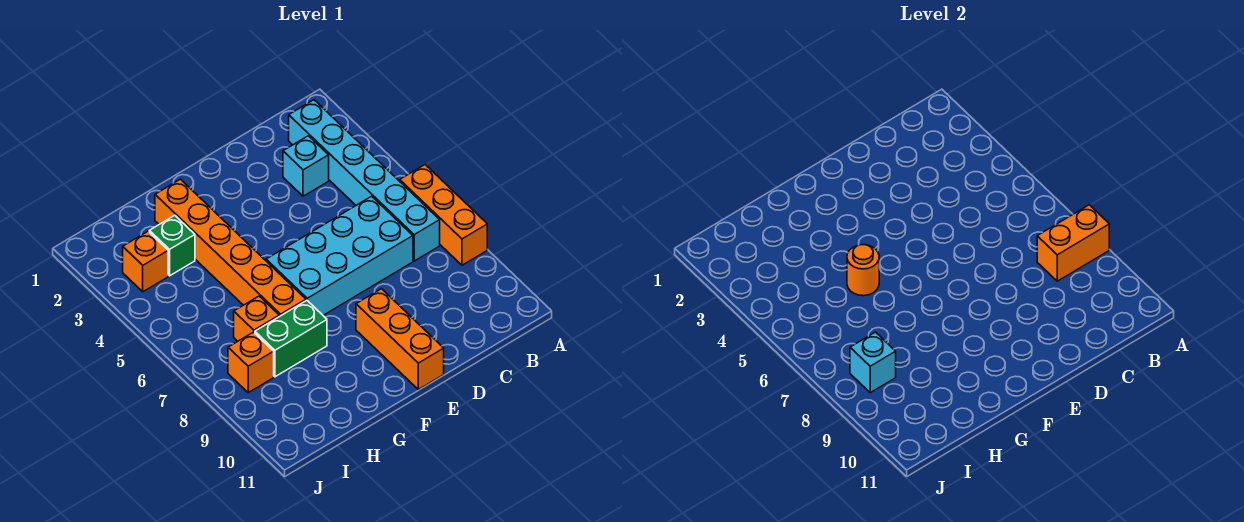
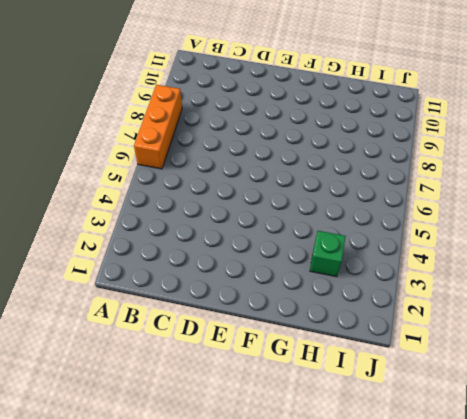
none -> cyan 1x6 brick [289,100,440,261]
none -> cyan 1x1 brick [283,136,329,196]
none -> cyan 2x4 brick [266,196,413,315]

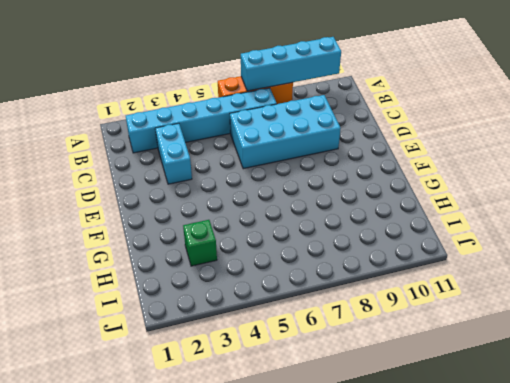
cyan 1x4 brick [241,37,341,91] -> orange 1x2 brick [1037,205,1109,281]
cyan 1x2 brick [155,123,192,184] -> cyan 1x1 brick [283,136,329,196]
cyan 2x4 brick [230,95,341,169] -> cyan 2x4 brick turned to [266,196,413,315]
none -> orange 1x3 brick [356,289,444,389]
none -> orange 1x6 brick [155,179,306,316]
none -> green 1x2 brick [255,301,327,377]

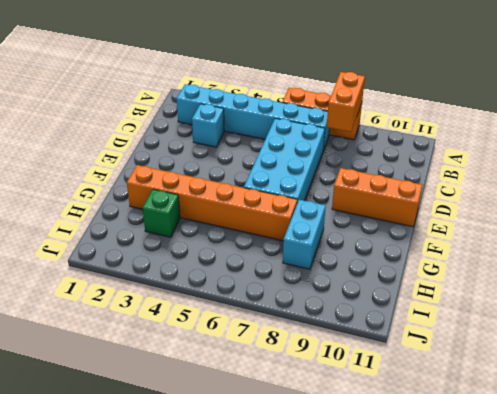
cyan 1x2 brick [283,200,326,269] -> green 1x2 brick [255,301,327,377]
none -> orange 1x1 brick [234,296,279,341]
none -> orange 1x1 brick [123,231,168,292]
none -> orange 1x1 brick [228,332,274,393]

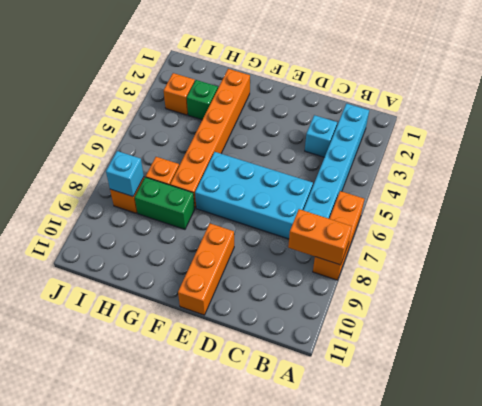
none -> orange 1x1 round brick [847,245,879,296]

